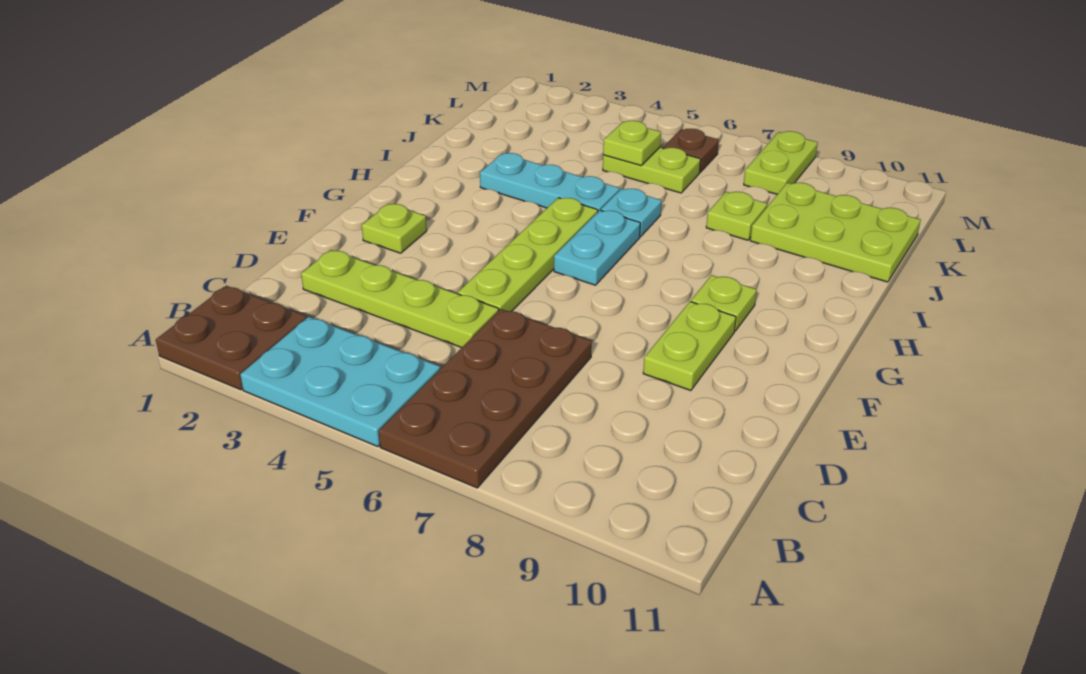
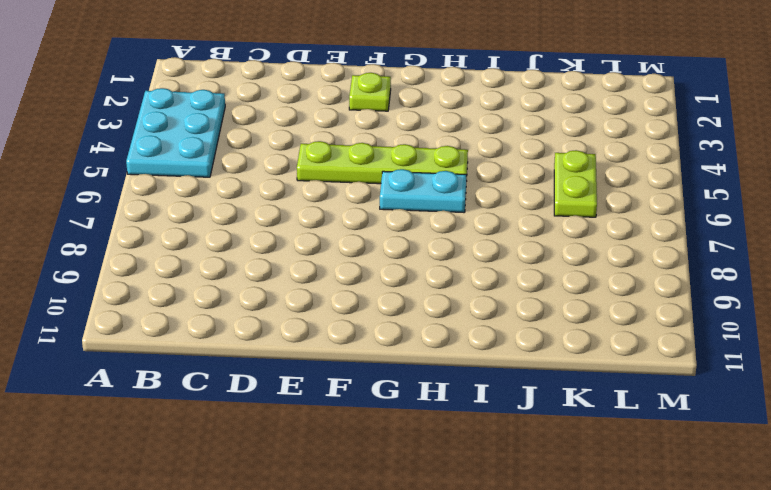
none -> brown 2x2 plate [156,286,307,390]
none -> brown 2x4 plate [379,309,592,488]
none -> lime 1x4 plate [301,250,499,348]

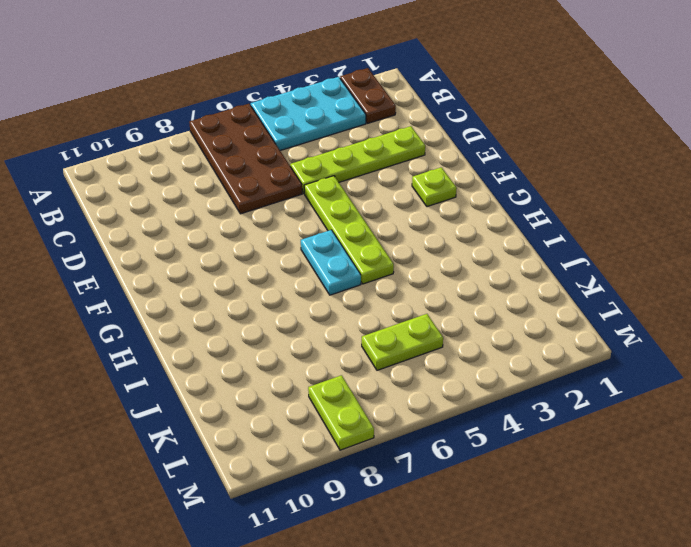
brown 1x2 plate [340,68,396,123] -> brown 2x2 plate [156,286,307,390]
none -> lime 1x2 plate [643,302,736,391]
none -> lime 1x1 plate [691,275,757,331]
none -> cyan 1x3 plate [480,153,620,211]

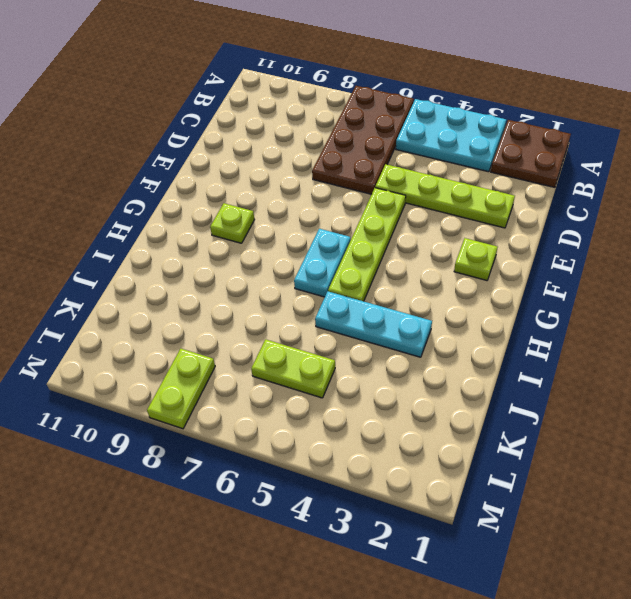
none -> lime 1x2 plate [643,302,736,391]
none -> cyan 1x1 plate [601,188,661,237]
none -> lime 1x1 plate [706,192,767,240]

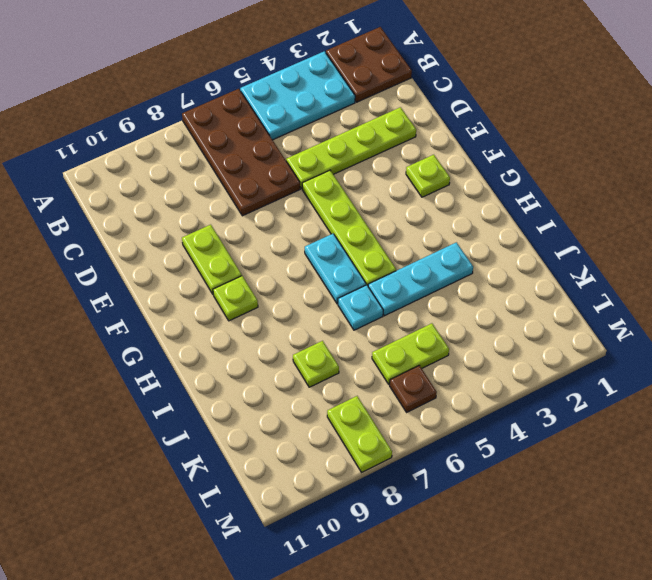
none -> lime 2x3 plate [750,183,921,282]
none -> lime 1x1 plate [603,121,661,165]

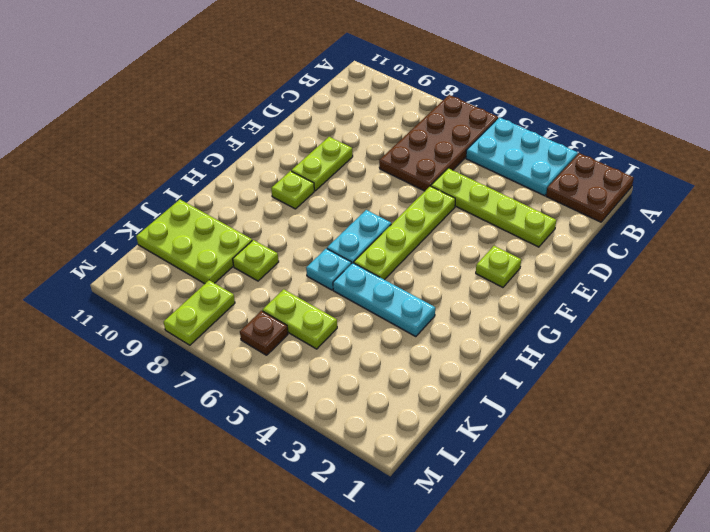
none -> lime 1x1 plate [603,121,661,165]

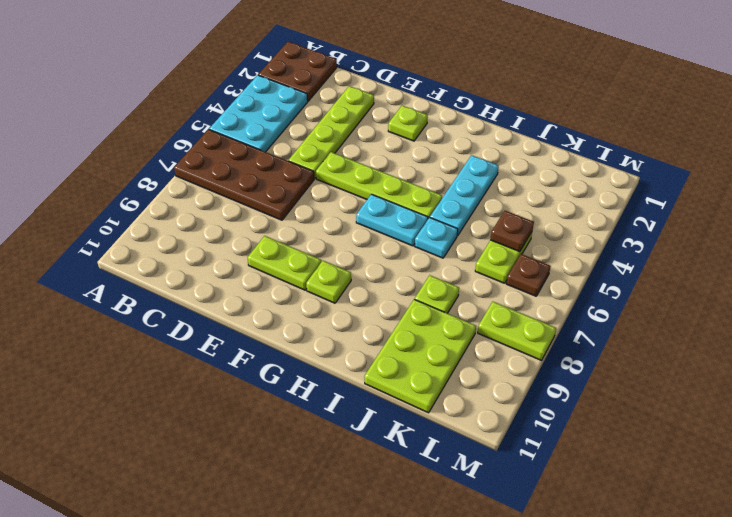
brown 1x1 plate [490,211,534,252] -> lime 1x1 plate [603,121,661,165]

